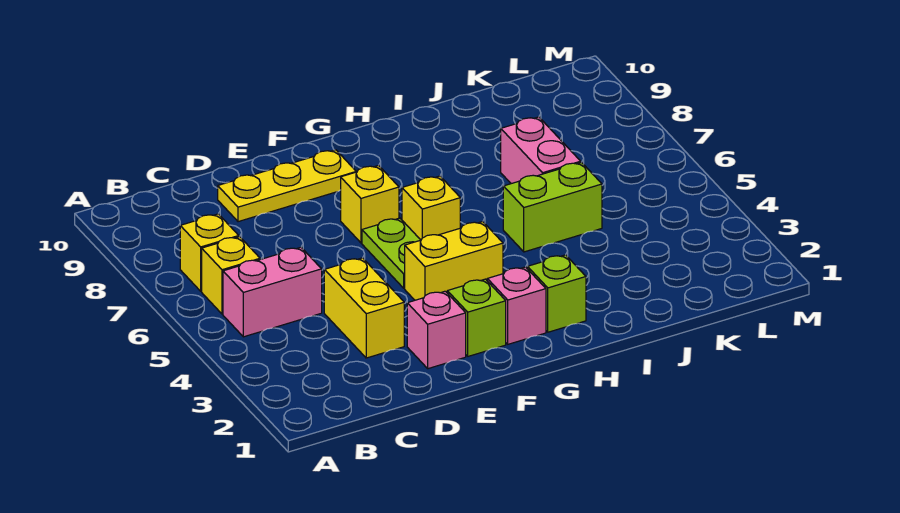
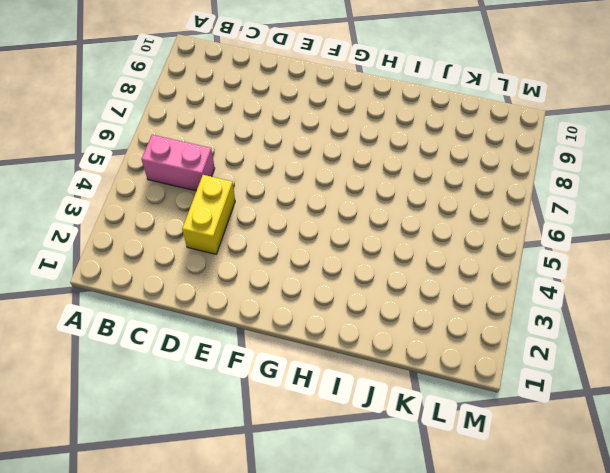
none -> yellow 1x1 brick [202,237,260,314]
none -> yellow 1x1 brick [180,214,239,291]
none -> yellow 1x3 plate [218,150,356,222]

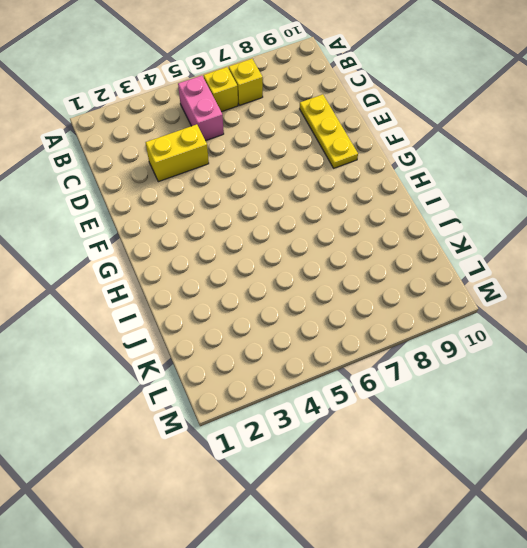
none -> pink 1x1 brick [407,291,466,369]
none -> lime 1x1 brick [447,279,506,356]
none -> yellow 1x2 brick [405,222,503,300]

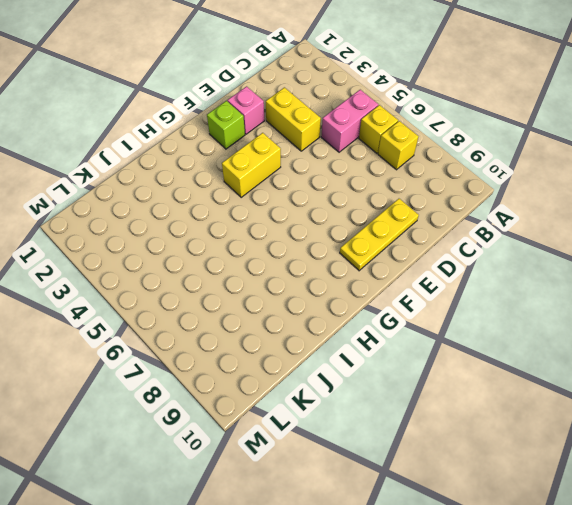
none -> lime 1x2 plate [362,218,420,288]
none -> yellow 1x1 brick [341,165,399,243]
none -> pink 1x1 brick [487,267,546,344]

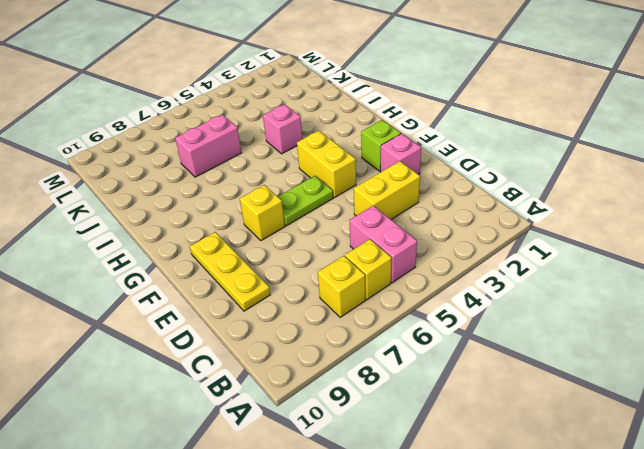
pink 1x1 brick [263,104,303,154] -> pink 1x1 brick moved to [487,267,546,344]
none -> yellow 1x1 brick [402,176,460,240]
none -> lime 1x1 brick [527,255,586,332]
none -> lime 1x2 brick [503,162,602,252]

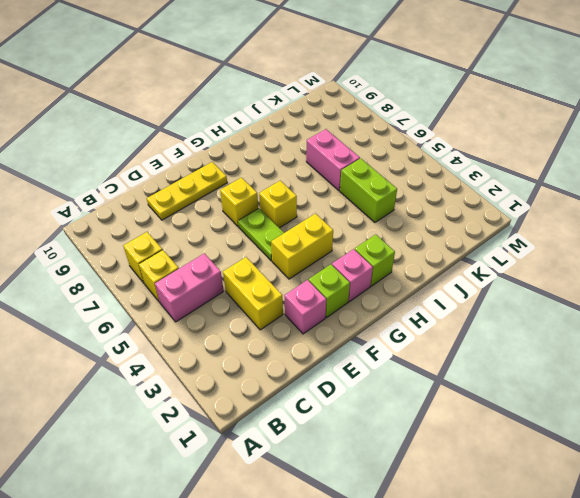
lime 1x2 brick [340,158,397,222] -> lime 1x2 brick turned to [503,162,602,252]

